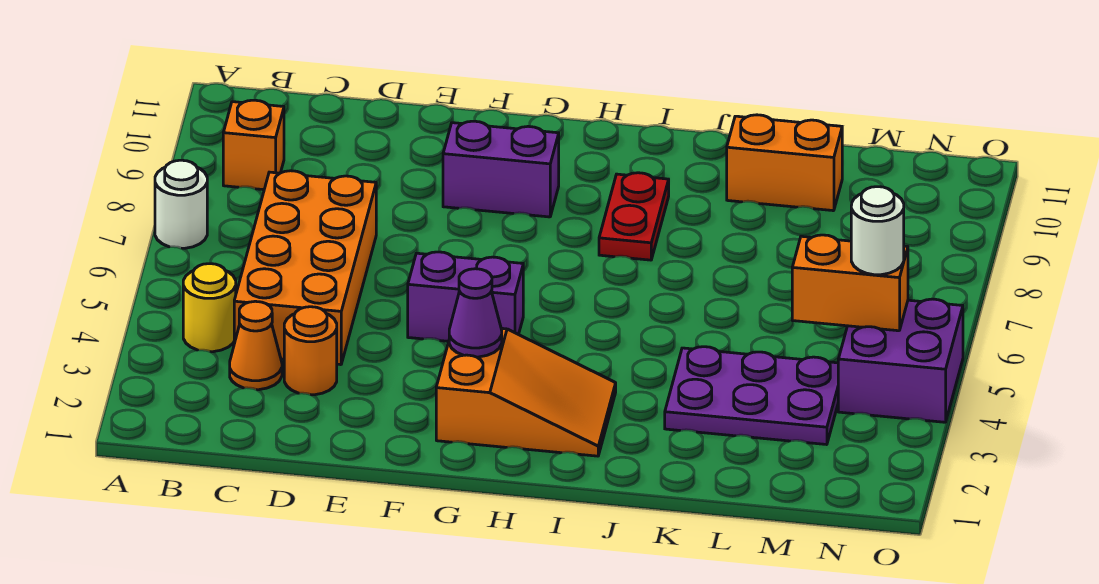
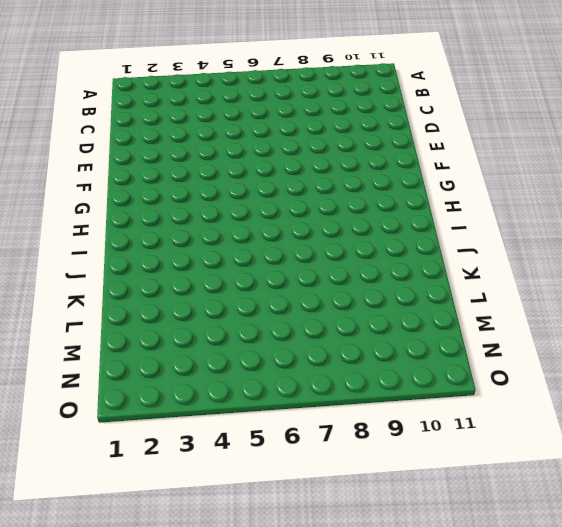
none -> white 1x1 round brick [155,160,207,248]
none -> yellow 1x1 round brick [183,264,236,352]
none -> orange 1x1 brick [223,100,284,190]

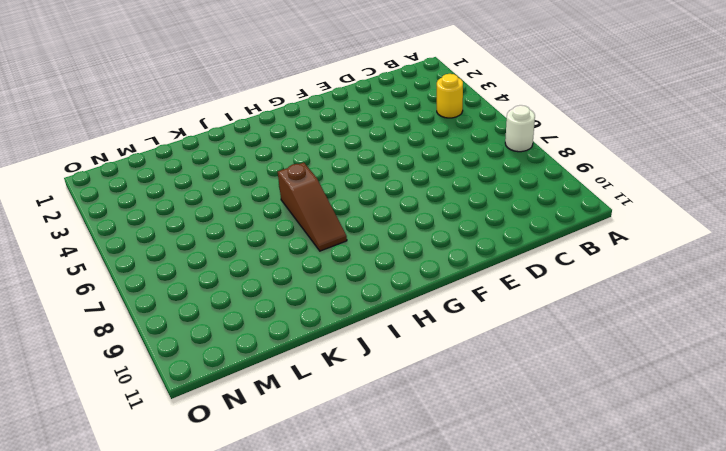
brown 1x3 slope [278,162,347,251] -> red 1x2 plate [599,173,669,260]
none -> orange 1x1 brick [223,100,284,190]
none -> orange 1x1 cone [230,301,282,390]
none -> orange 2x4 brick [234,171,376,365]

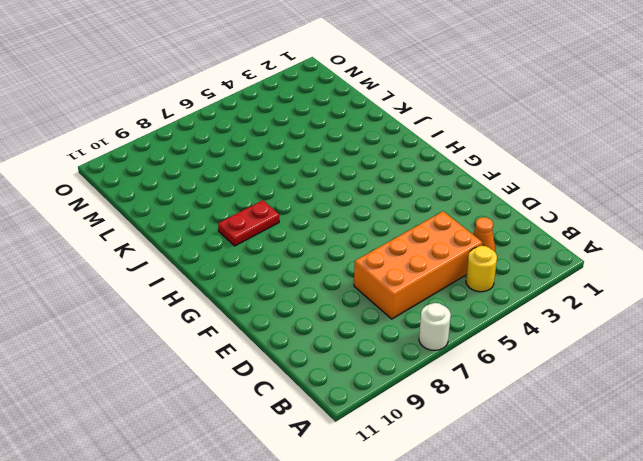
none -> orange 1x1 brick [223,100,284,190]
none -> orange 1x1 round brick [284,307,337,395]
none -> purple 1x2 brick [408,252,523,341]

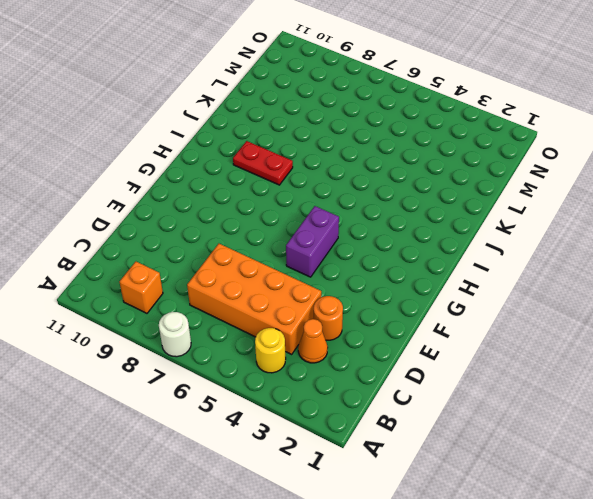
none -> purple 1x2 brick [443,121,559,217]
none -> orange 2x3 slope [436,328,616,456]
none -> purple 2x3 plate [665,347,838,445]

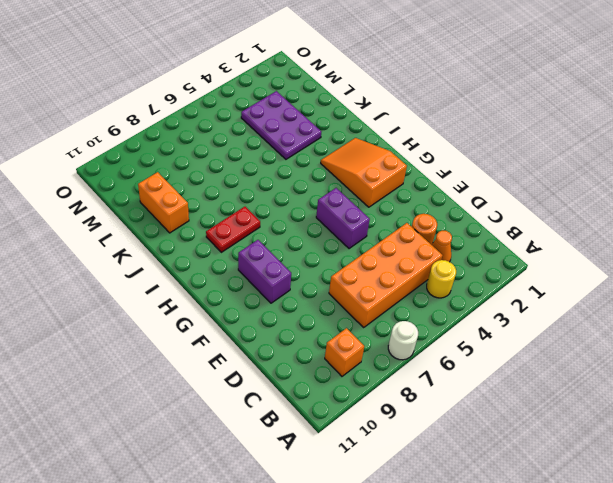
none -> purple 2x2 brick [838,299,963,422]
none -> purple 1x1 cone [449,269,502,357]
none -> orange 1x2 brick [792,235,908,331]

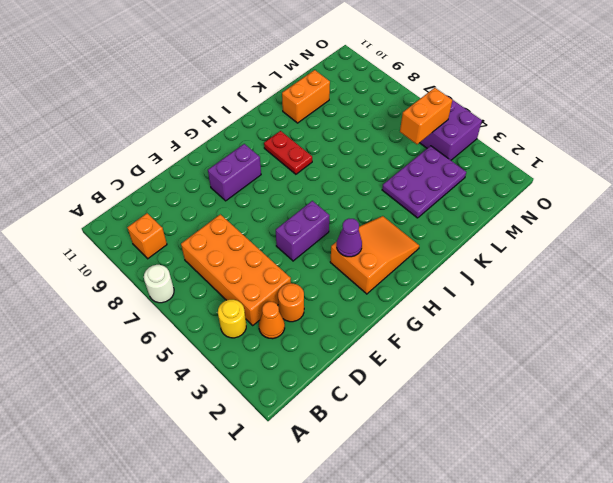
none -> white 1x1 round brick [851,187,904,275]

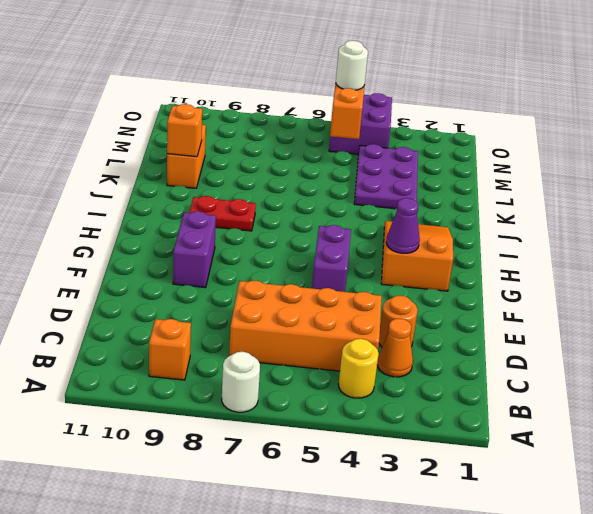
orange 1x1 brick [167,104,202,157] -> none

